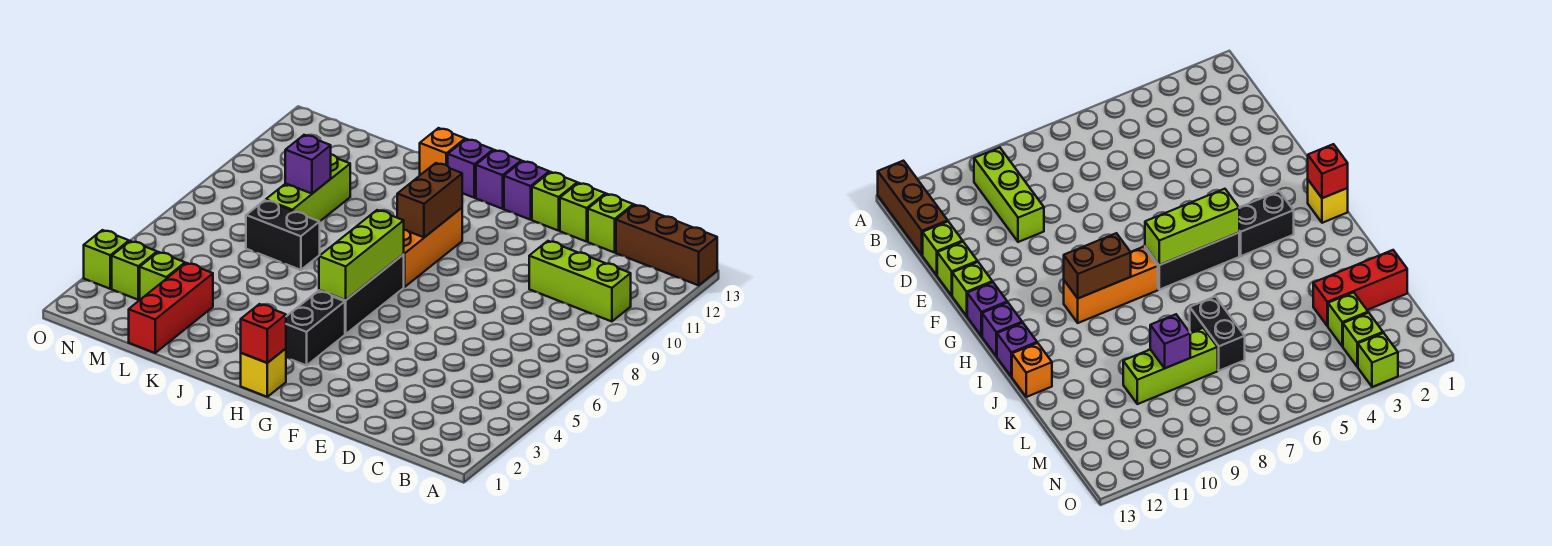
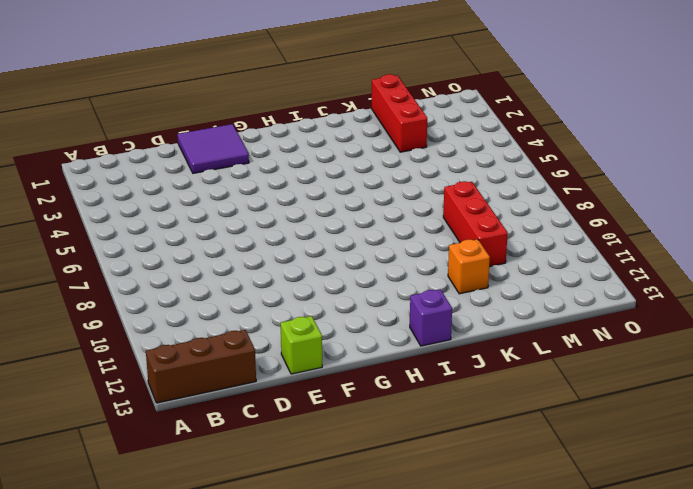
purple 2x2 tile [177,124,249,173] -> none
orange 1x1 brick [448,239,490,294] -> orange 1x1 brick moved to [420,128,465,175]
red 1x3 brick [443,181,508,267] -> lime 1x3 brick [266,155,350,222]
none -> lime 1x3 brick [529,241,631,321]
none -> lime 1x1 brick [588,194,633,253]
none -> lime 1x1 brick [532,172,577,231]

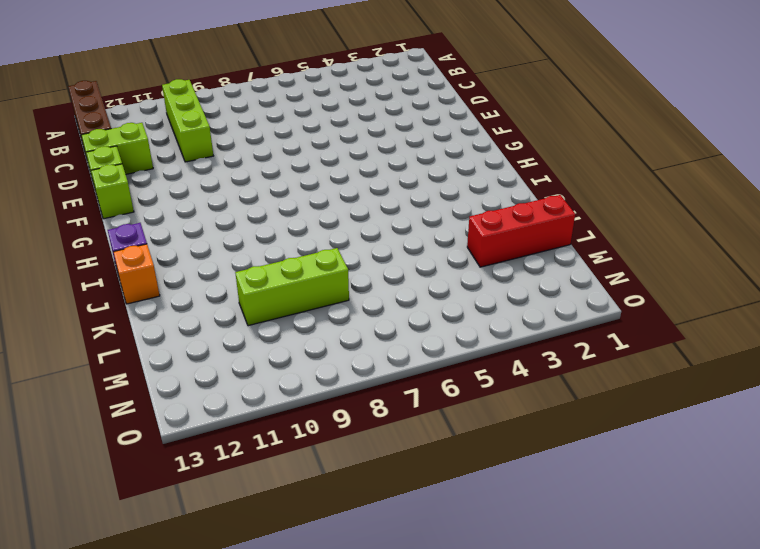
lime 1x2 brick [82,123,153,174] -> lime 1x1 brick [588,194,633,253]
none -> purple 1x1 brick [504,161,549,220]
none -> yellow 1x1 brick [241,349,286,397]
none -> black 1x2 brick [286,291,345,366]

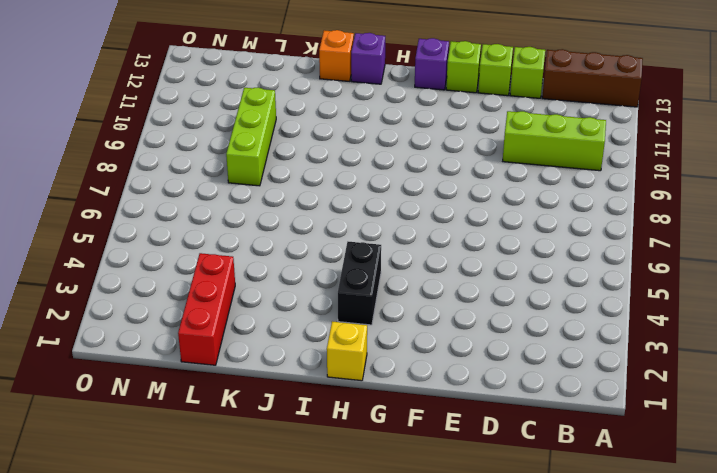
none -> black 1x3 brick [319,255,404,334]
none -> orange 1x3 brick [403,208,462,287]
none -> purple 1x1 brick [476,150,521,209]

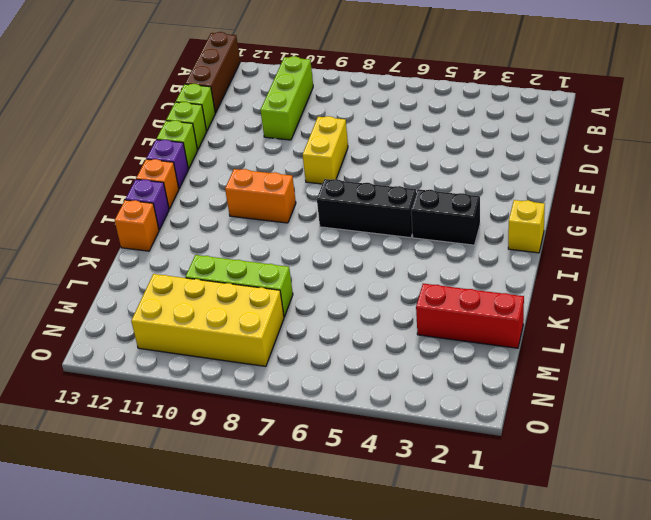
yellow 1x2 brick [303,116,348,184] -> none
orange 1x2 brick [225,169,296,223] -> orange 1x3 brick [403,208,462,287]
orange 1x1 brick [136,159,179,209] -> purple 1x1 brick [476,150,521,209]
yellow 2x4 brick [131,274,284,366] -> none
none -> black 1x2 brick [246,200,320,270]
none -> lime 1x1 brick [140,252,185,300]
none -> lime 1x1 brick [112,241,157,300]

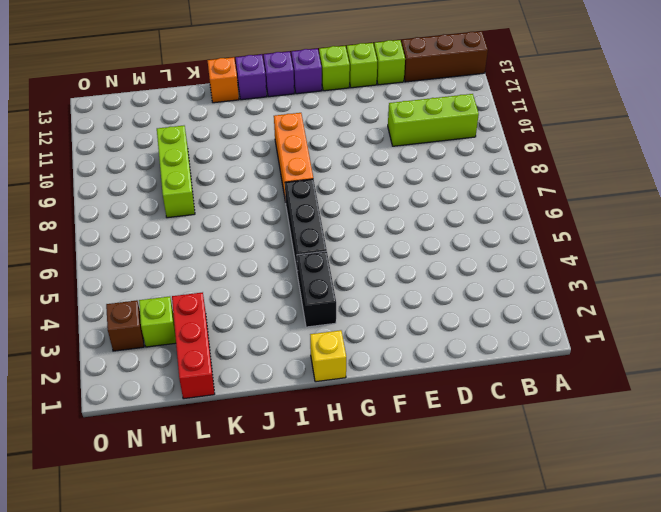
brown 1x1 brick [106,300,144,351] -> lime 1x1 brick [112,241,157,300]
none -> black 1x2 brick [246,200,320,270]
none -> lime 1x1 brick [84,230,129,289]
none -> red 1x1 brick [241,304,286,363]

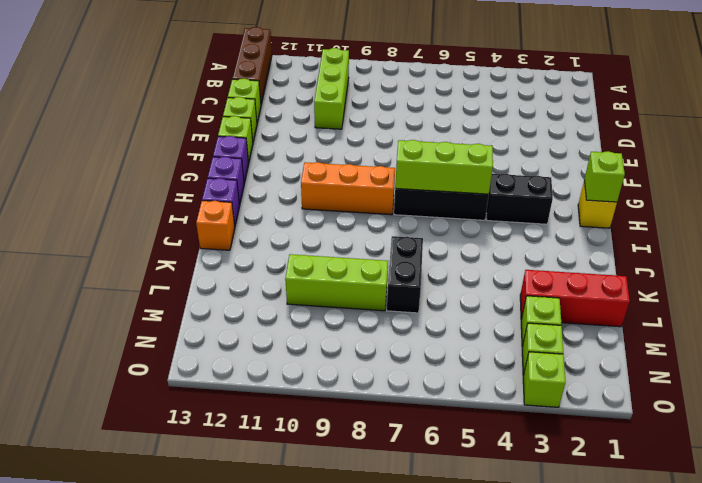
lime 1x1 brick [584,151,625,202] -> red 1x1 brick [241,304,286,363]
none -> brown 1x2 brick [397,163,462,237]
none -> purple 1x1 brick [285,135,331,194]

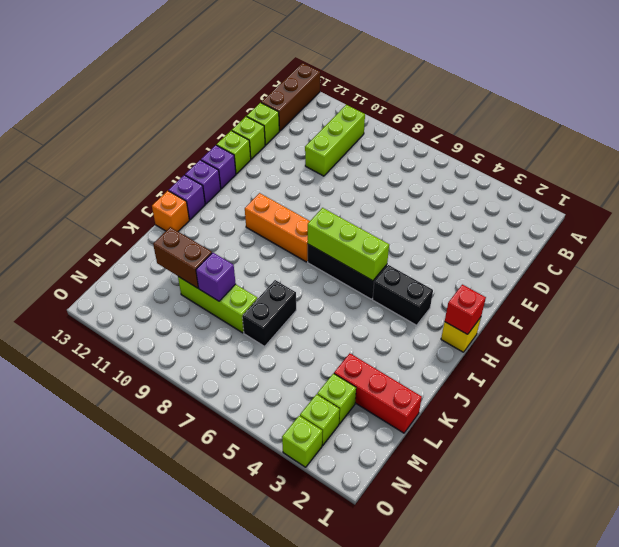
brown 1x2 brick [153,227,212,288] -> brown 1x2 brick moved to [397,163,462,237]

